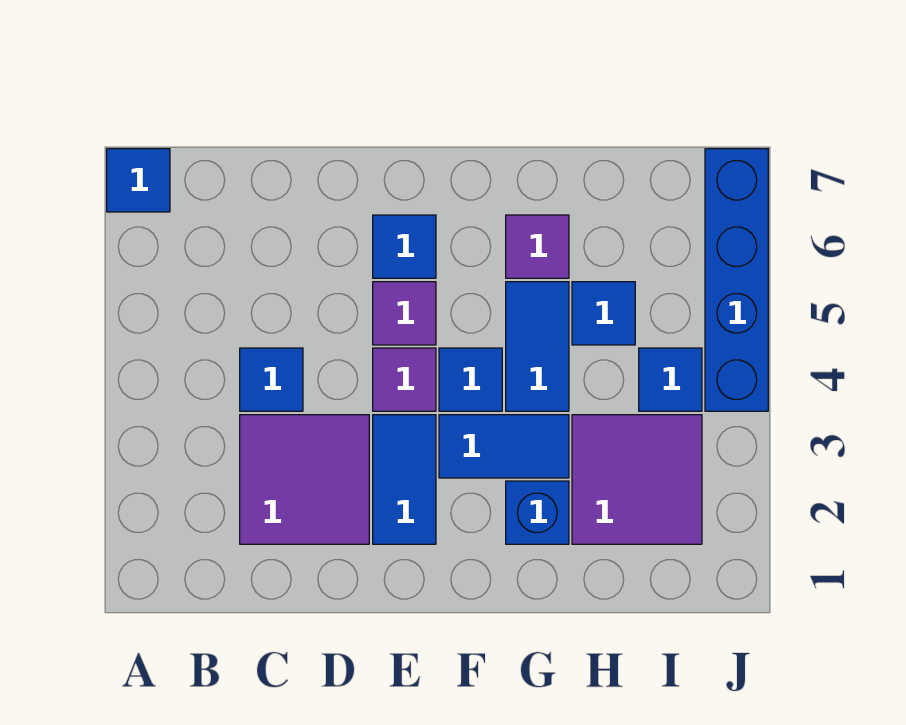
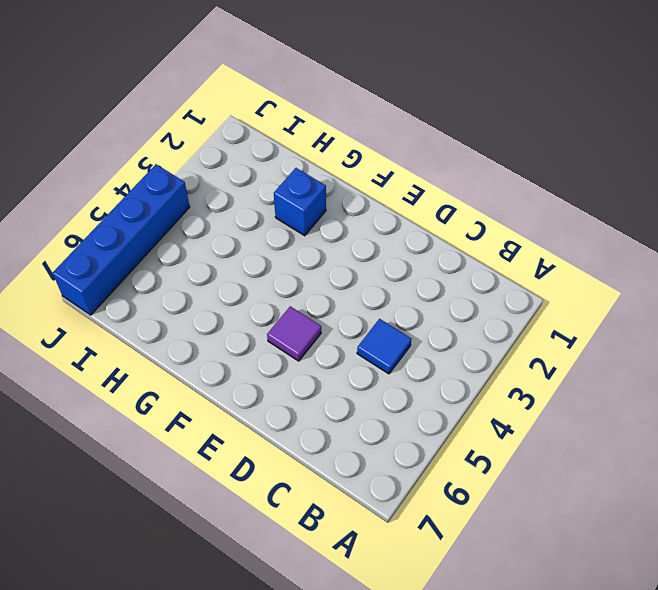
none -> blue 1x1 tile [107,149,170,212]
none -> purple 2x2 tile [240,415,369,544]
none -> blue 1x2 tile [373,415,436,544]

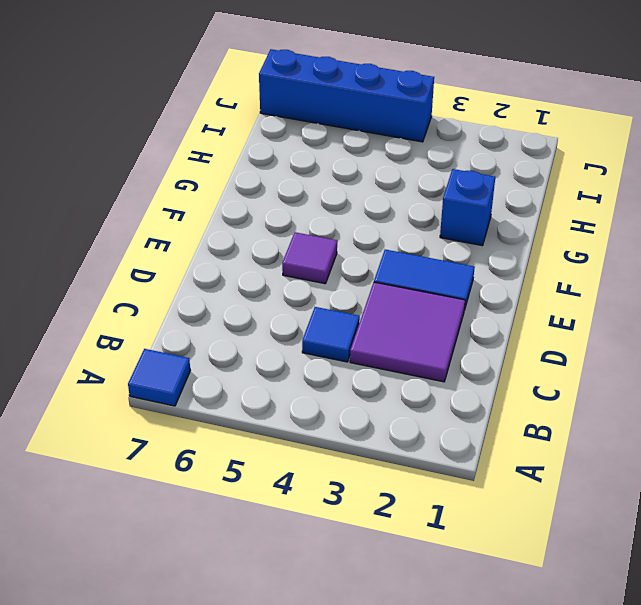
none -> purple 1x1 tile [373,348,436,411]
none -> blue 1x1 tile [373,215,436,278]
none -> blue 1x2 tile [439,415,569,478]

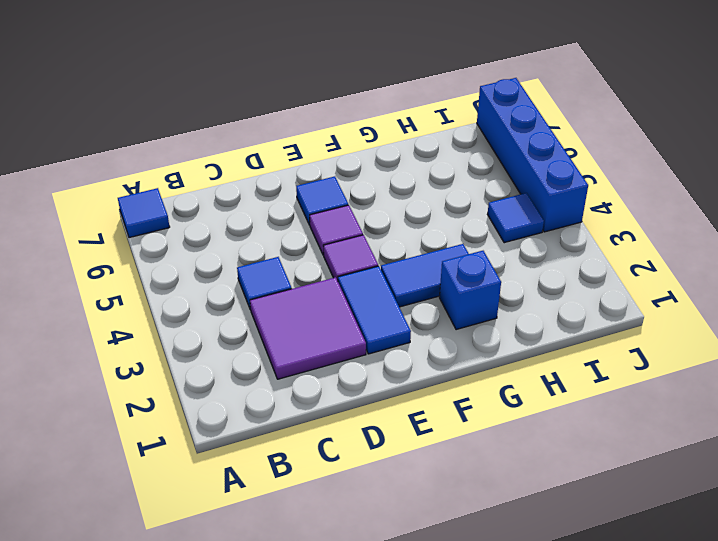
none -> blue 1x1 tile [439,348,502,411]
none -> blue 1x2 tile [506,282,569,411]
none -> purple 1x1 tile [506,215,569,278]

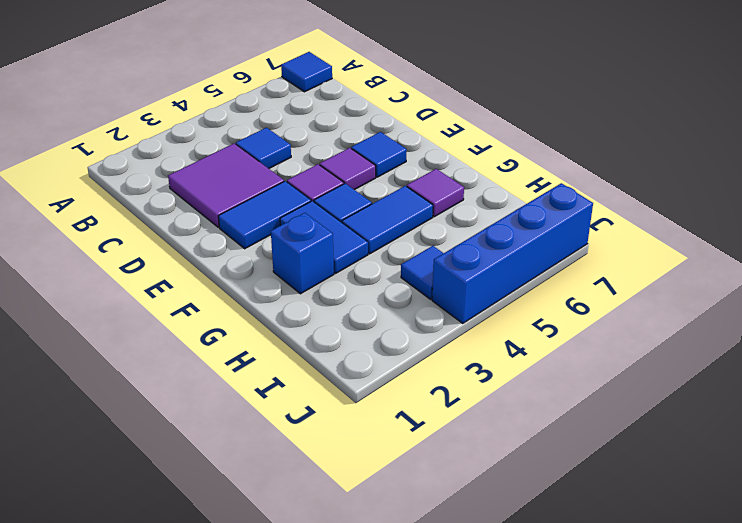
none -> purple 2x2 tile [572,415,702,544]
none -> blue 1x1 tile [572,282,635,345]

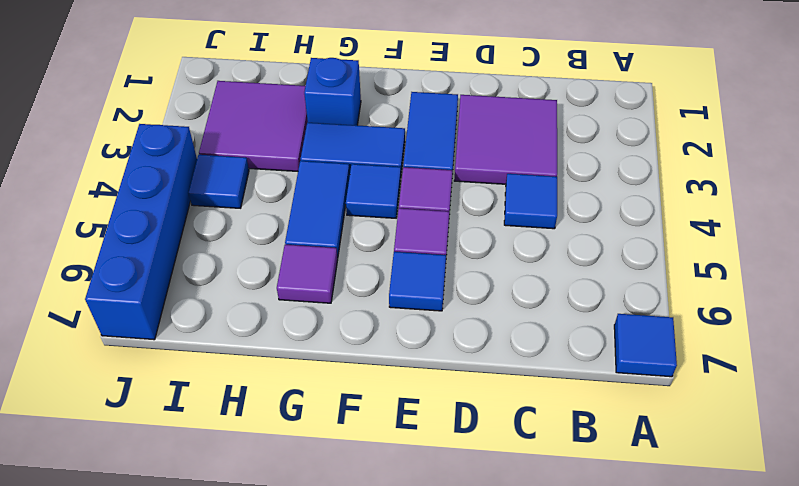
none -> blue 1x1 tile [572,282,635,345]

